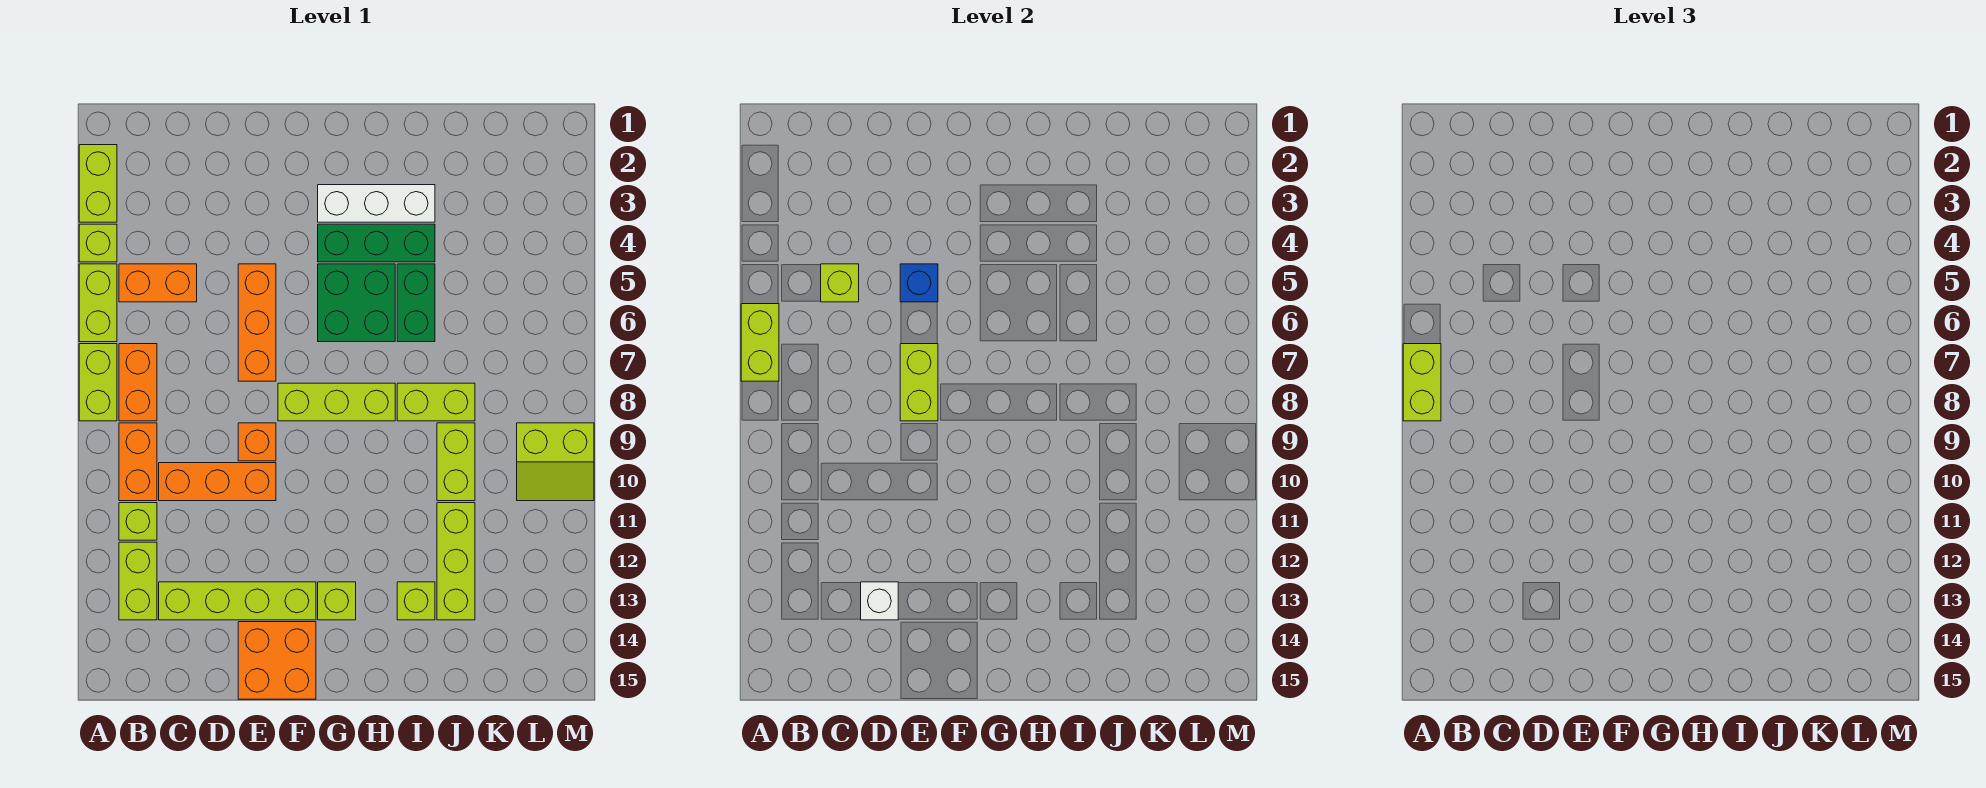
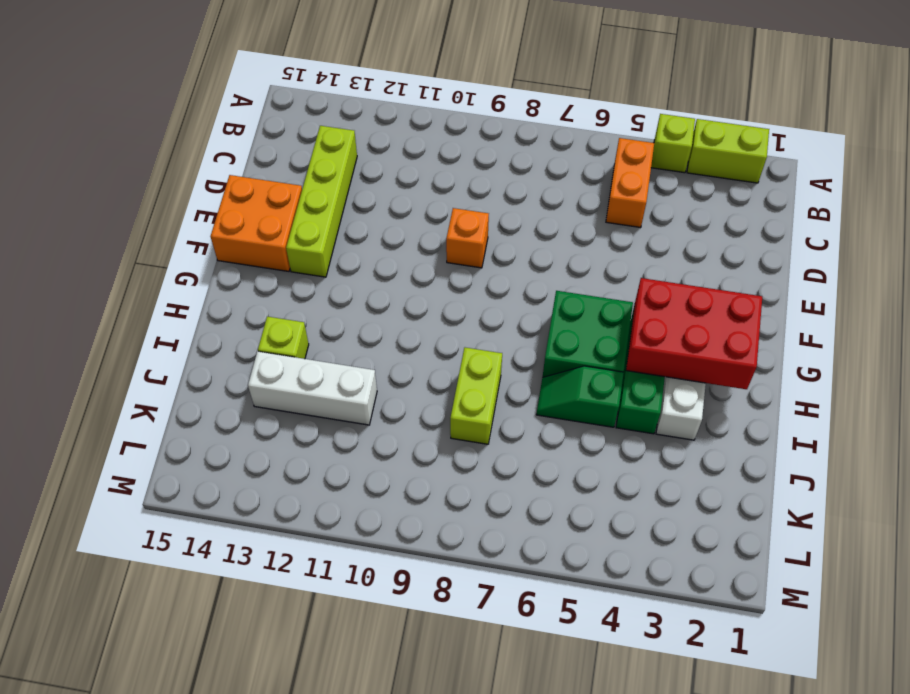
red 2x3 brick [626,278,762,389] -> none
green 1x2 slope [536,366,624,427] -> green 1x2 brick [397,264,435,342]
white 1x3 brick [248,351,377,425] -> lime 1x3 brick [437,503,475,620]
none -> lime 1x2 brick [79,264,117,342]
none -> lime 1x2 brick [79,344,117,421]
none -> orange 1x2 brick [119,344,157,421]
none -> orange 1x2 brick [119,423,157,501]

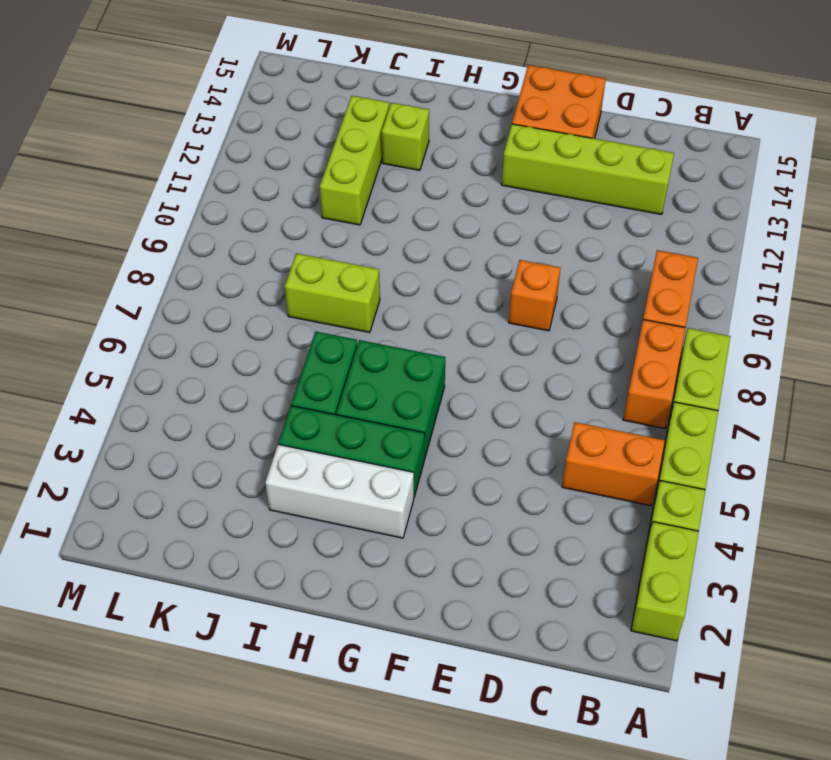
none -> lime 1x1 brick [119,503,157,540]
none -> lime 1x2 brick [119,542,157,620]
none -> orange 1x3 brick [159,463,276,501]
none -> orange 1x3 brick [238,264,276,381]

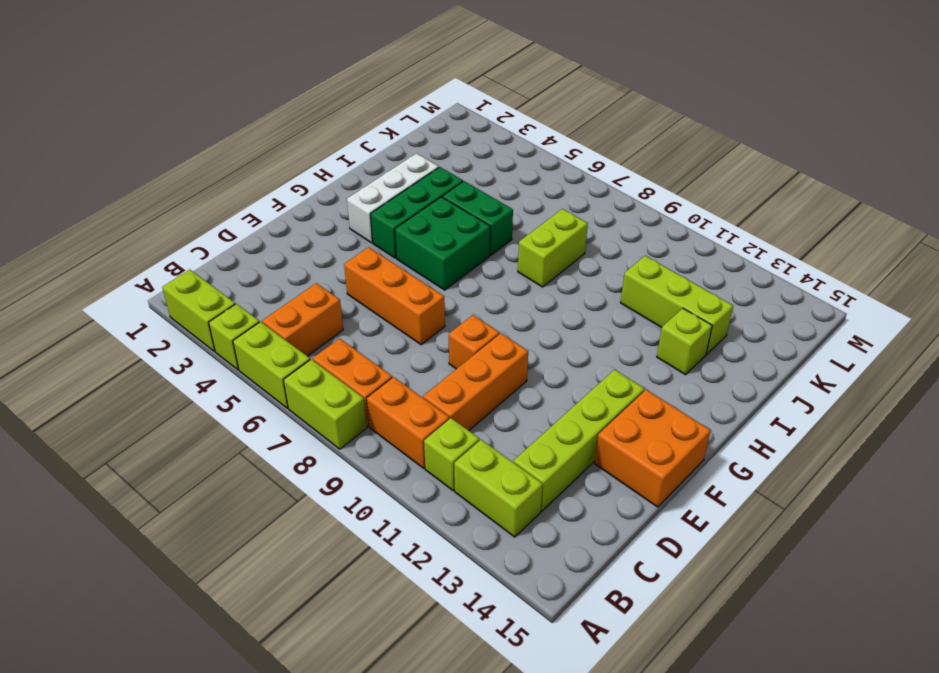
none -> lime 1x3 brick [278,383,395,421]
none -> lime 1x1 brick [318,582,356,620]
none -> lime 1x2 brick [437,423,475,501]
none -> lime 2x2 slope [517,423,594,501]

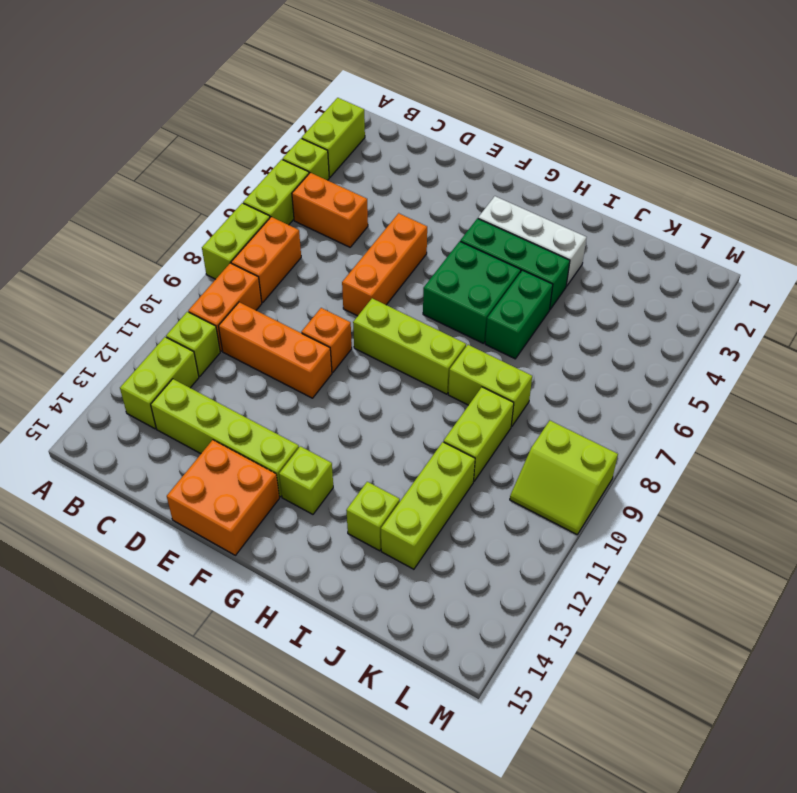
none -> lime 1x2 brick [741,304,779,381]
none -> lime 1x1 brick [821,264,859,302]
none -> white 1x1 brick [861,582,898,620]
none -> blue 1x1 brick [900,264,938,302]

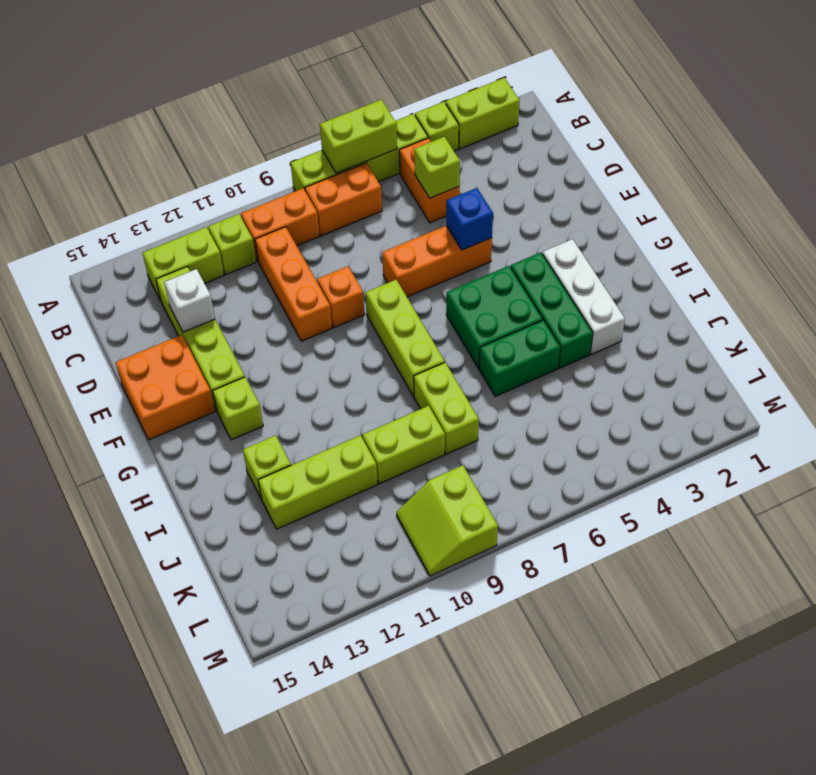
none -> lime 1x2 brick [900,344,938,421]
none -> lime 1x2 brick [1403,344,1441,421]

